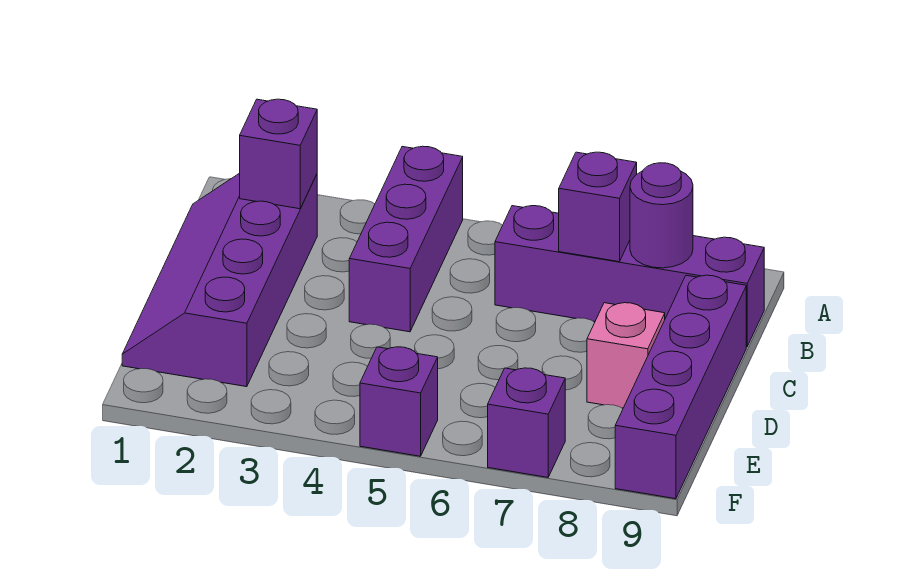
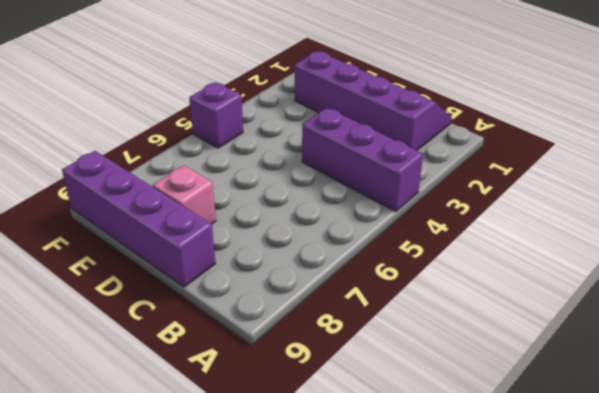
none -> purple 1x4 brick [495,206,764,347]
none -> purple 1x1 brick [488,368,565,477]

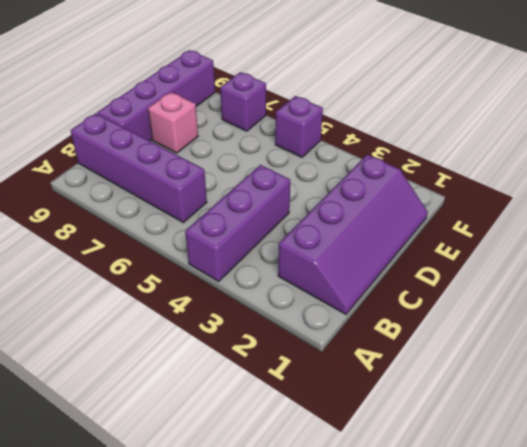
none -> purple 1x1 brick [240,99,317,209]
none -> purple 1x1 brick [559,152,637,262]

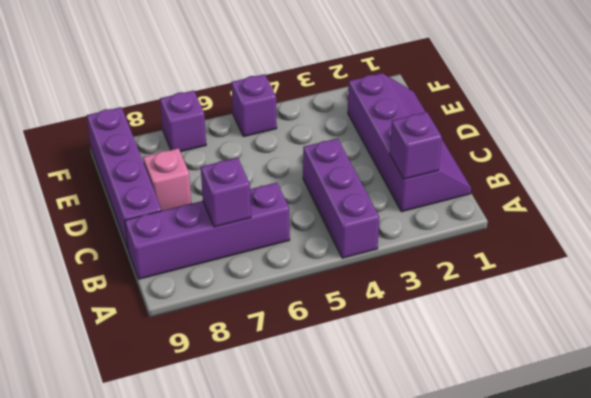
none -> purple 1x1 round brick [630,163,693,268]

